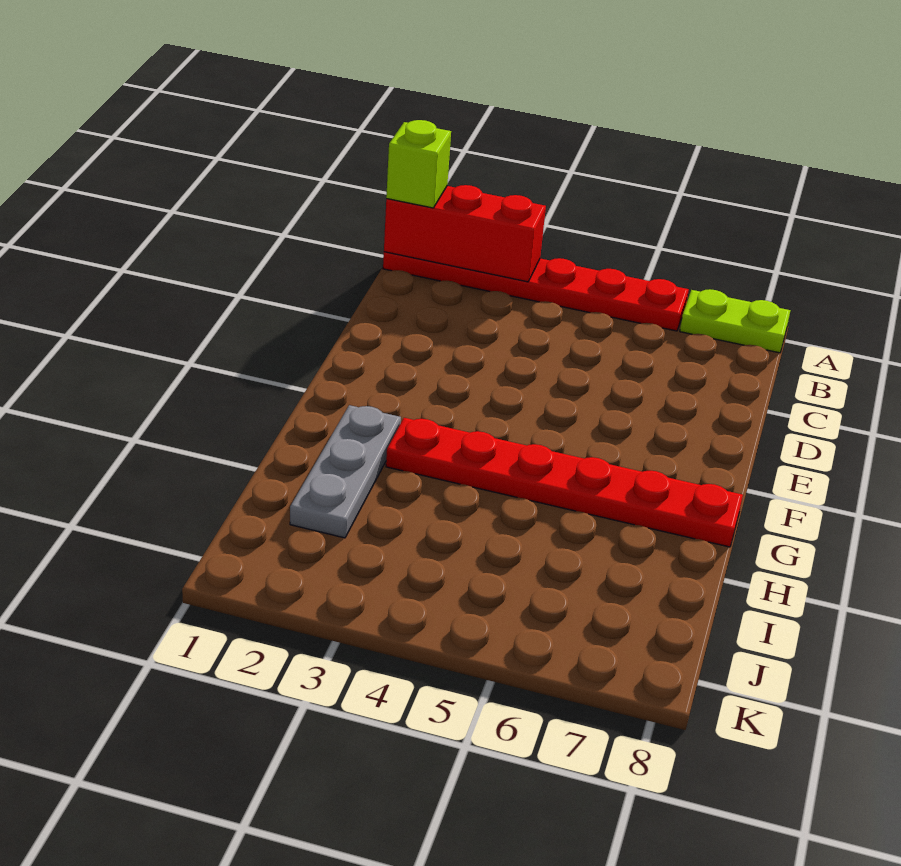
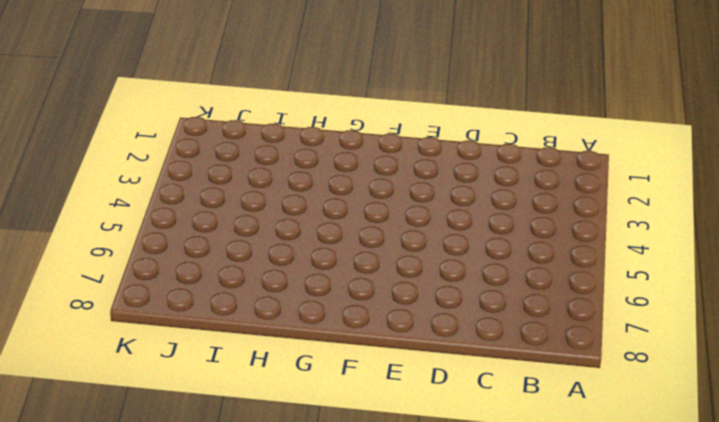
none -> red 1x6 plate [383,252,689,331]
none -> lime 1x2 plate [680,289,791,353]

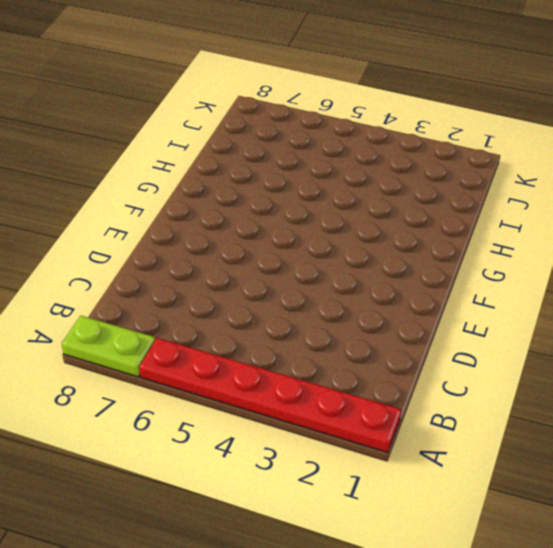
none -> grey 1x3 plate [290,405,401,538]
none -> red 1x6 plate [386,418,743,547]

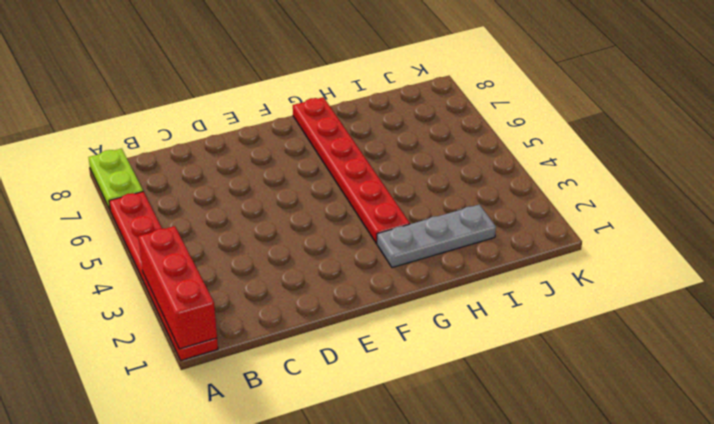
none -> lime 1x1 brick [386,120,451,208]

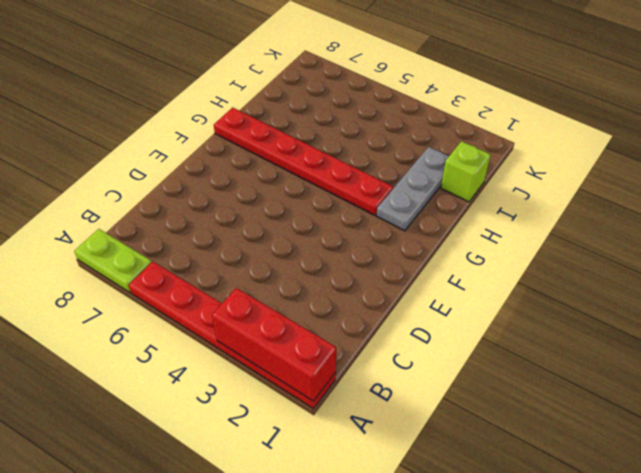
lime 1x1 brick [441,141,491,202] -> lime 1x1 brick moved to [386,120,451,208]

